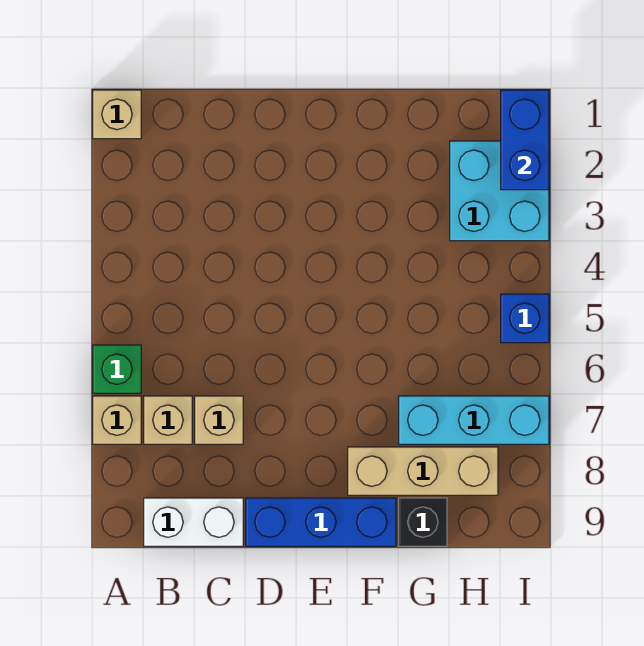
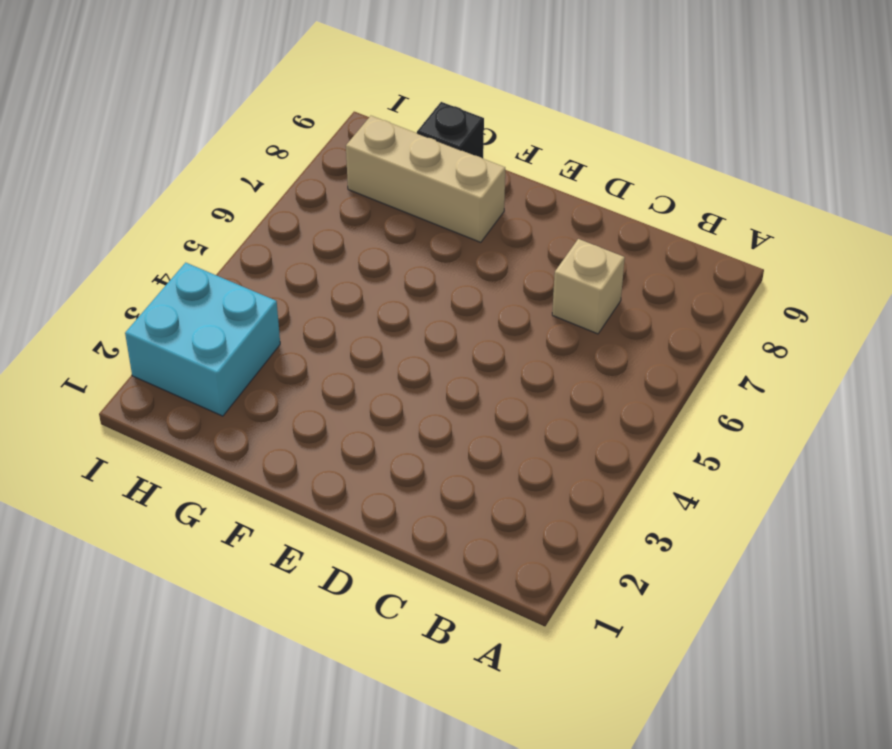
none -> tan 1x1 brick [93,90,141,139]
none -> green 1x1 brick [93,345,141,393]
none -> tan 1x1 brick [93,396,141,444]

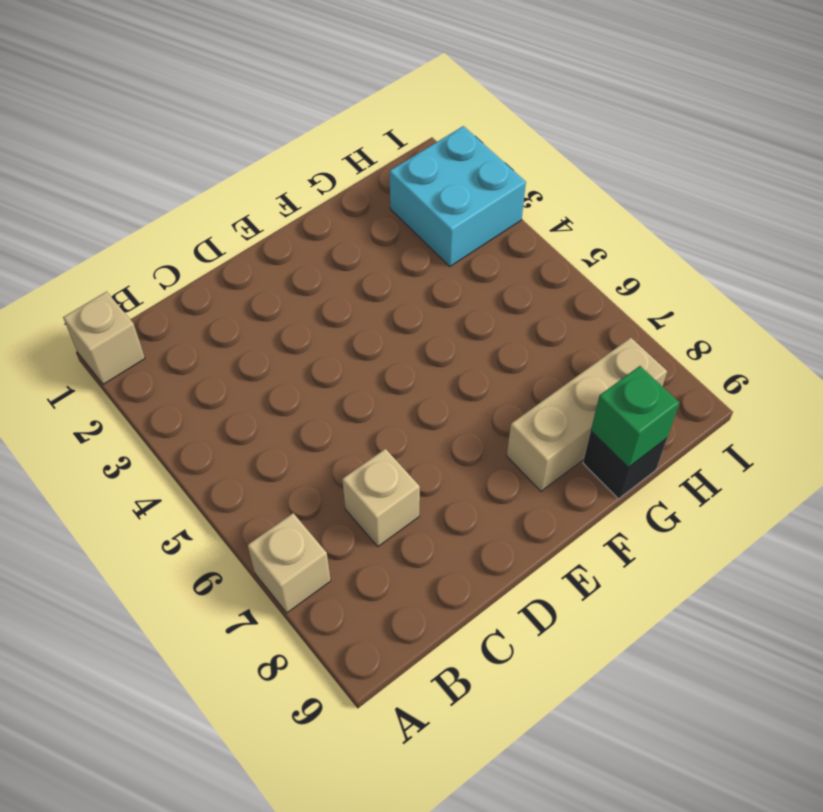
green 1x1 brick [591,366,680,467] -> green 1x1 brick moved to [93,345,141,393]
none -> tan 1x1 brick [144,396,192,444]
none -> white 1x2 brick [144,498,243,546]
none -> blue 1x3 brick [246,498,396,546]

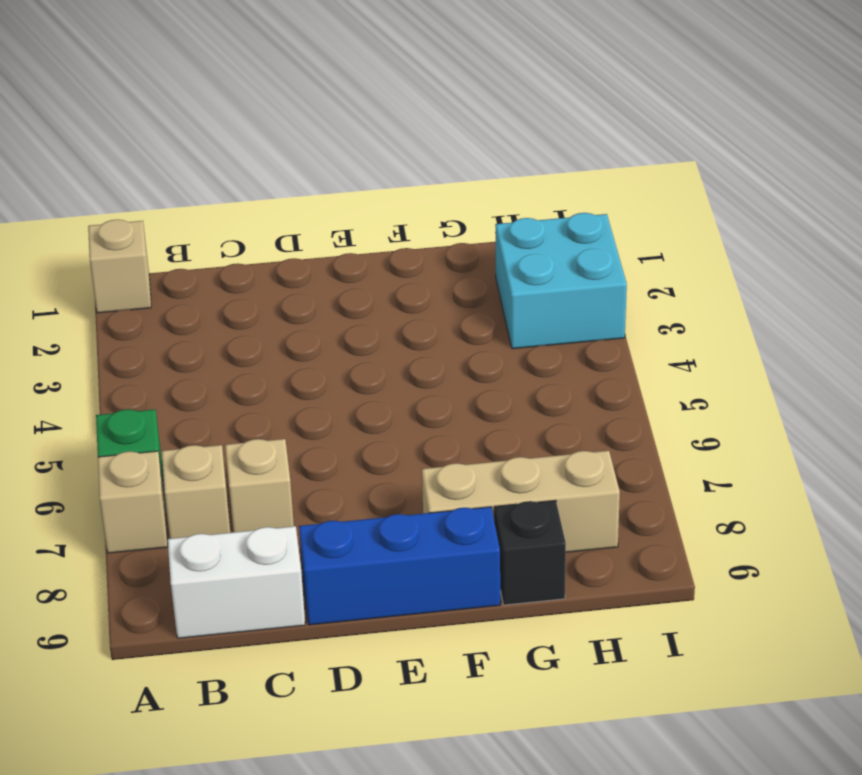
none -> cyan 1x3 brick [399,396,549,444]
none -> blue 1x1 brick [501,294,549,343]
none -> blue 1x2 brick [501,90,549,190]

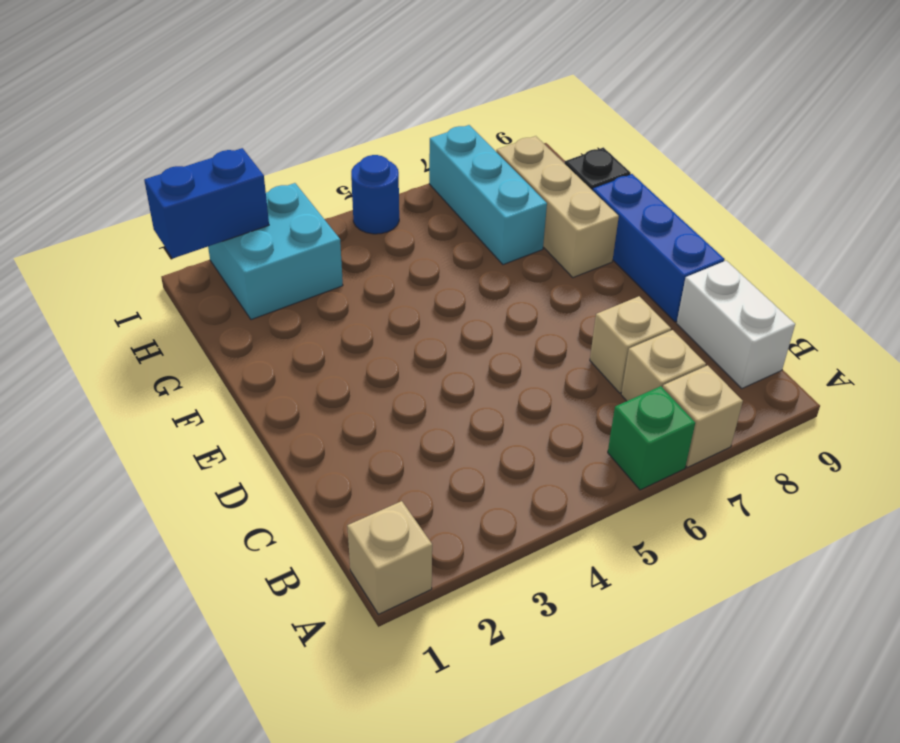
blue 1x1 round brick [351,155,399,234] -> blue 1x1 brick [501,294,549,343]

